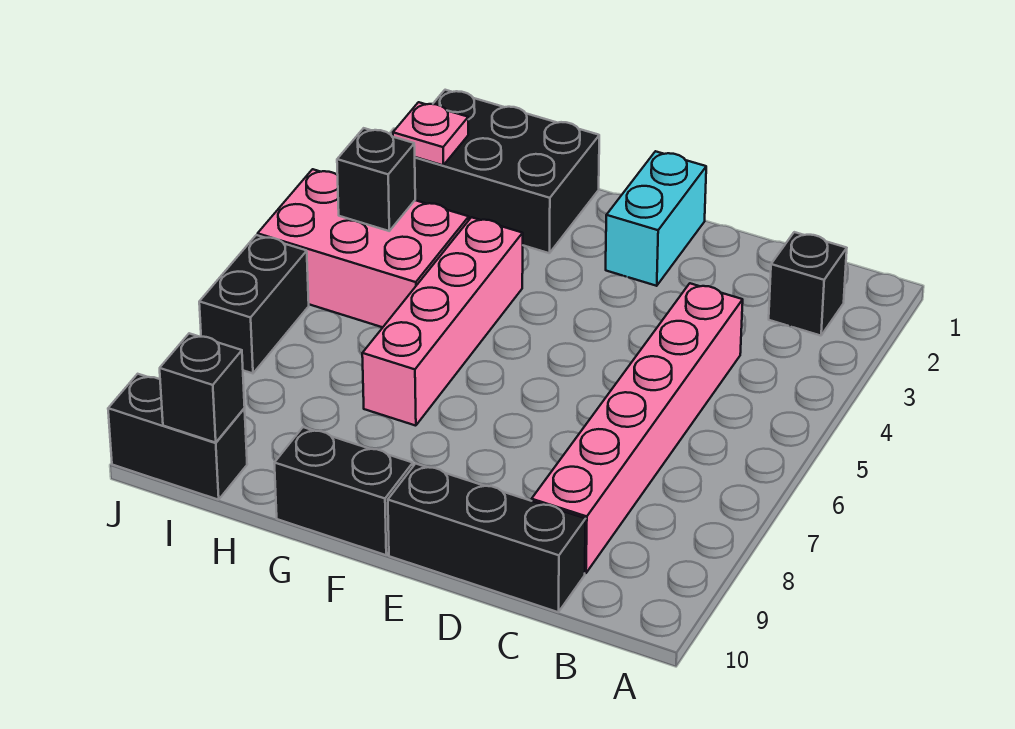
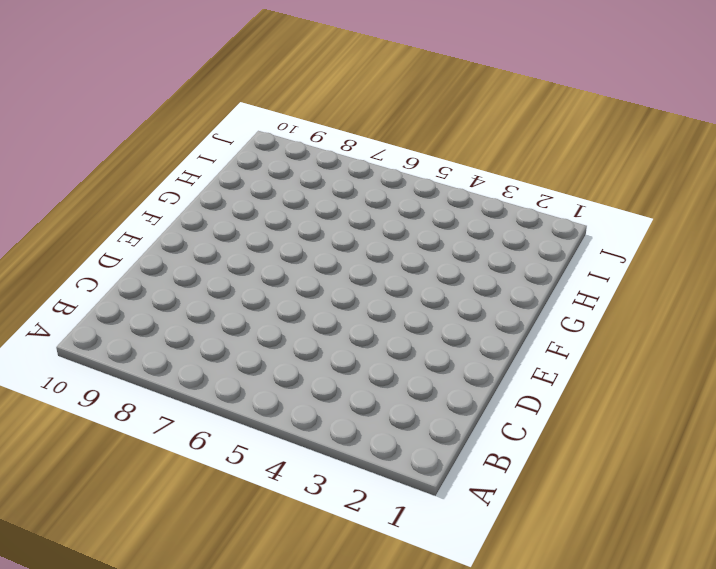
none -> black 1x1 brick [769,232,847,336]
none -> pink 1x6 brick [532,283,743,573]
none -> black 1x3 brick [388,464,586,612]

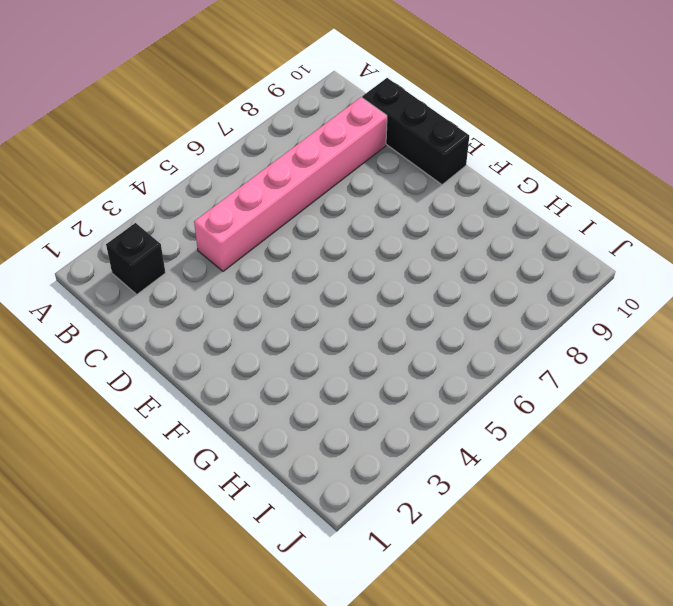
none -> cyan 1x2 brick [606,151,706,286]
none -> black 1x2 brick [274,427,413,555]
none -> black 2x3 brick [415,90,599,253]

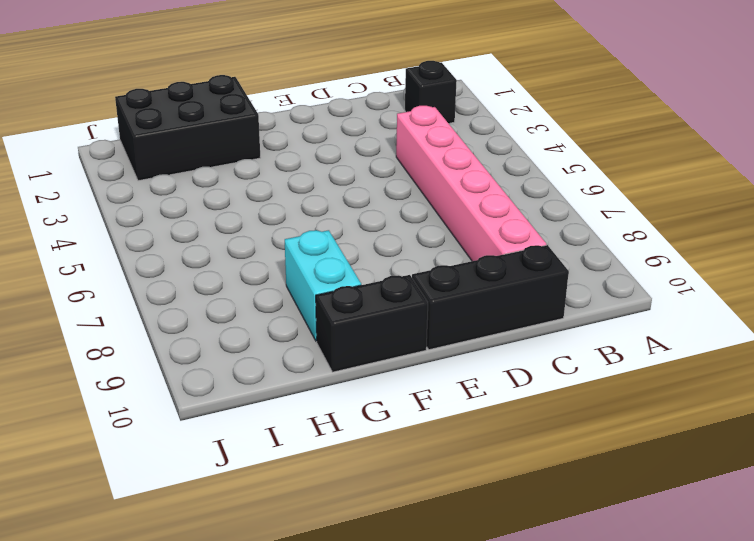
cyan 1x2 brick [285,230,361,341] -> cyan 1x2 brick moved to [606,151,706,286]
none -> pink 1x4 brick [362,217,523,426]
none -> pink 2x3 brick [258,169,469,327]
none -> black 1x2 brick [108,374,247,500]

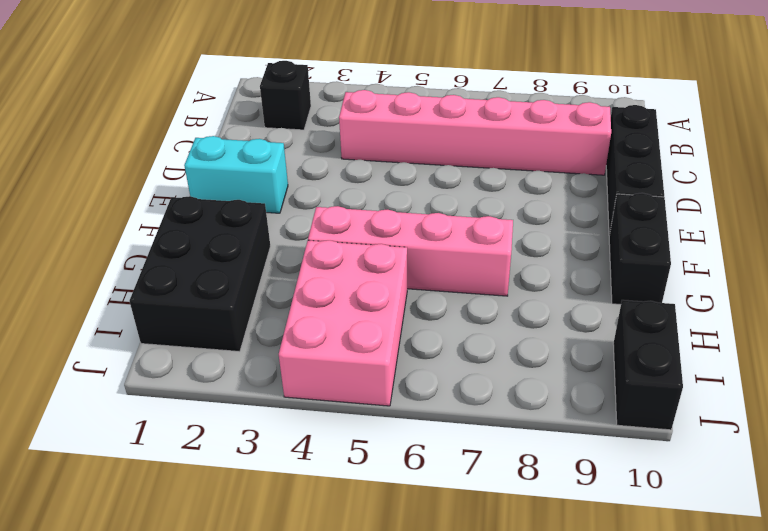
none -> black 1x2 brick [199,235,309,373]
none -> pink 1x1 plate [393,102,468,165]
none -> black 1x1 brick [337,128,415,231]

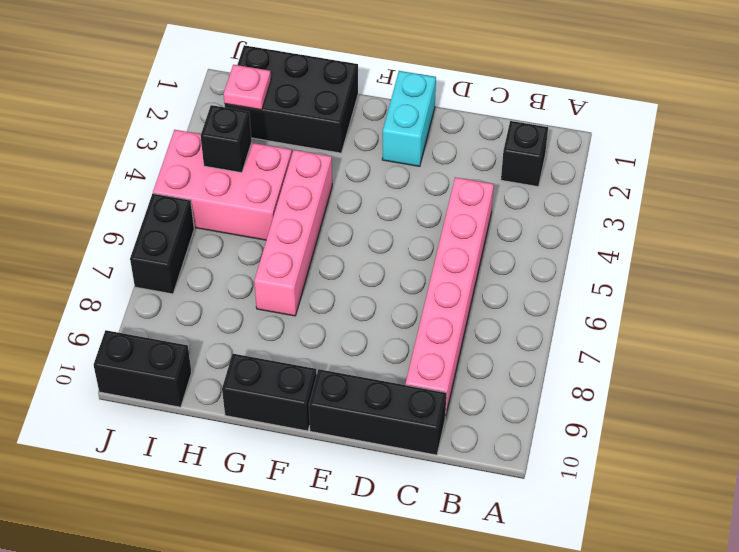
none -> black 1x1 brick [160,333,245,443]

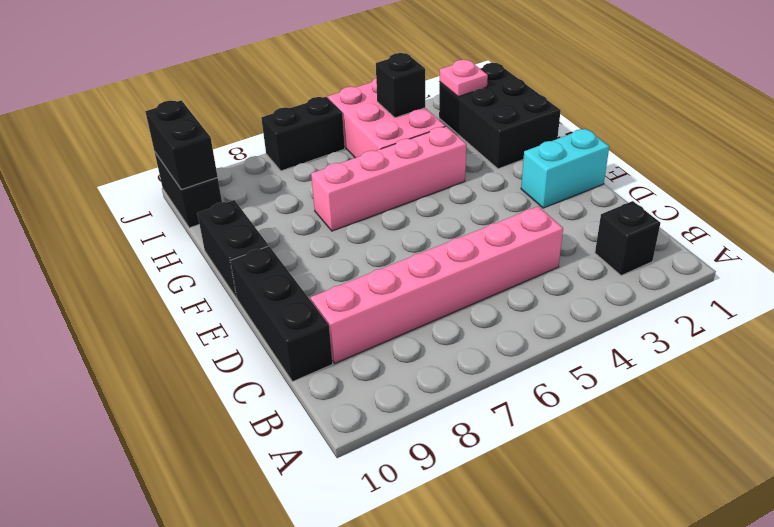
black 1x2 brick [145,100,218,190] -> black 1x1 brick [160,333,245,443]

